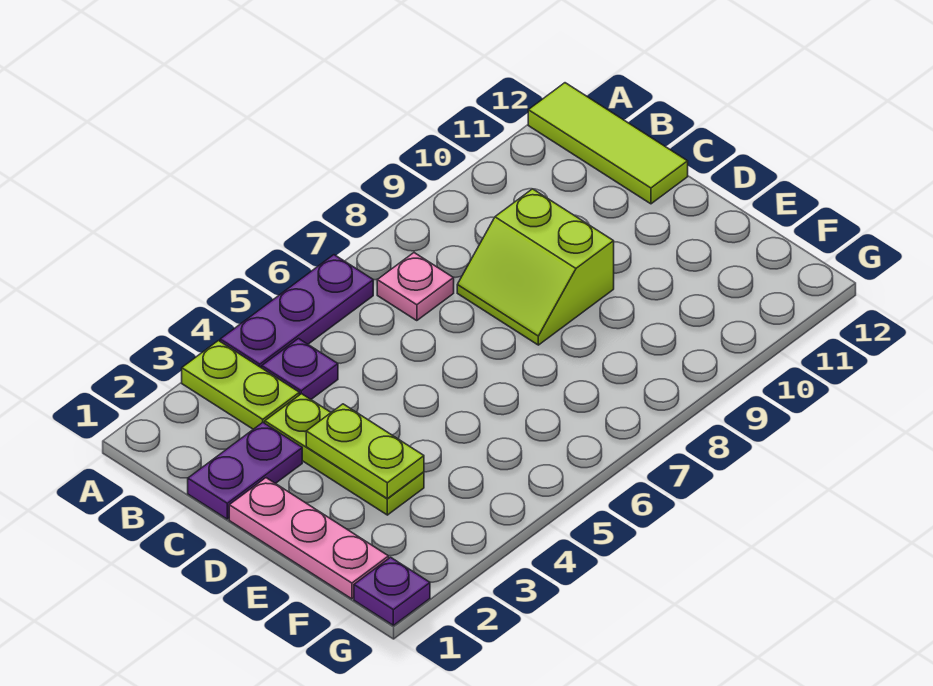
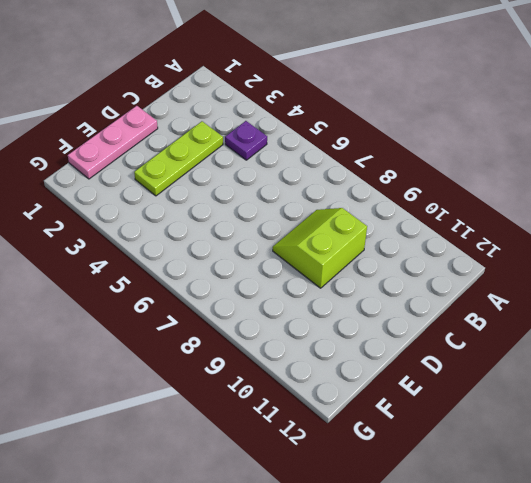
none -> lime 1x2 plate [182,341,299,429]
none -> purple 1x3 plate [220,255,373,368]

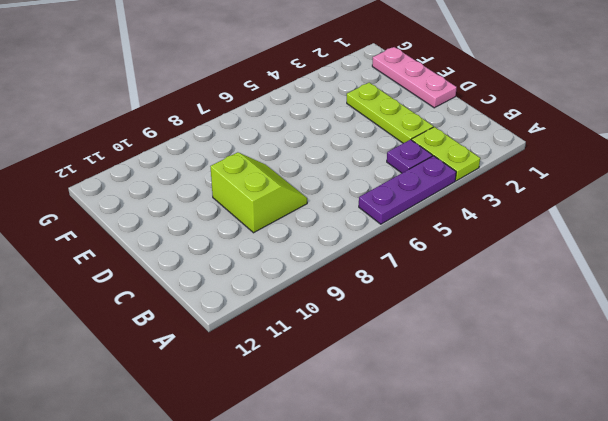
none -> lime 1x3 tile [528,83,688,204]
none -> pink 1x1 plate [377,253,454,321]

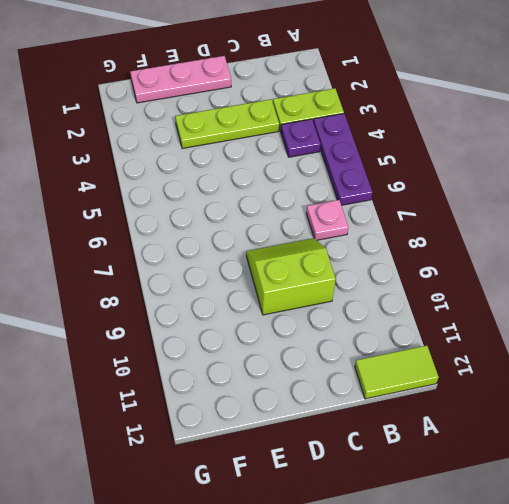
lime 1x2 tile [355,346,439,399] -> lime 1x3 tile [528,83,688,204]
none -> purple 1x2 plate [188,423,302,519]
none -> purple 1x1 plate [354,557,430,625]

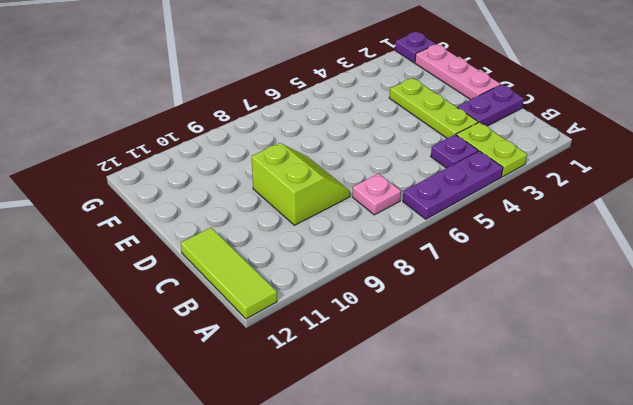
none -> lime 1x2 plate [306,404,424,499]

